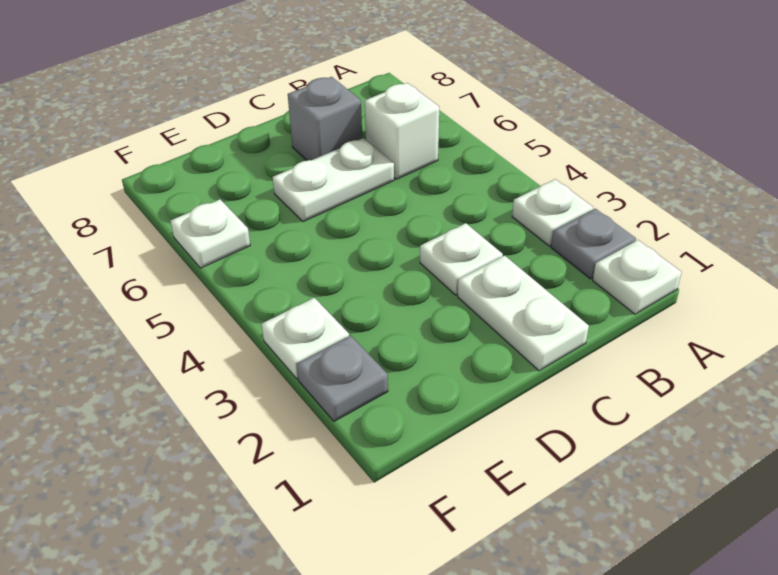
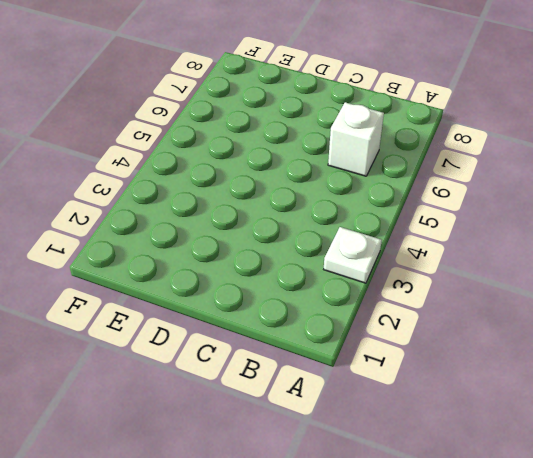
none -> white 1x1 plate [593,240,682,314]
none -> grey 1x1 plate [551,209,636,279]

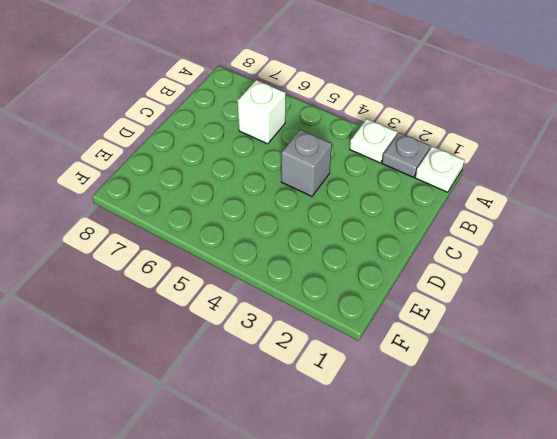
grey 1x1 brick [281,130,332,196] -> grey 1x1 brick moved to [288,77,362,160]
none -> white 1x2 plate [458,256,589,371]
none -> white 1x1 plate [420,223,503,295]

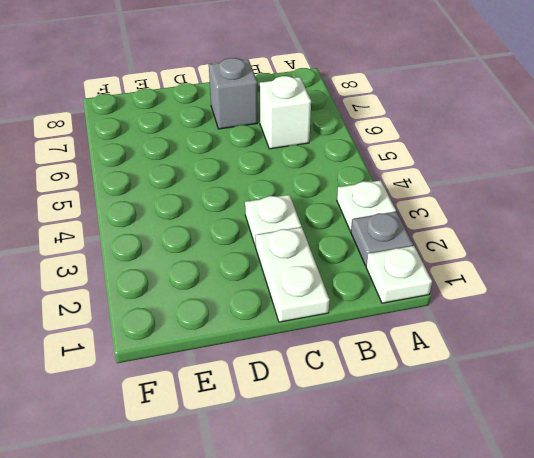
none -> white 1x2 plate [273,138,394,222]
none -> grey 1x1 plate [297,335,388,421]

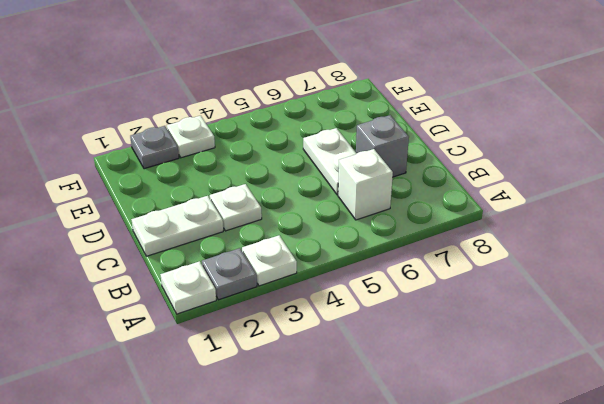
none -> white 1x1 plate [171,199,250,268]

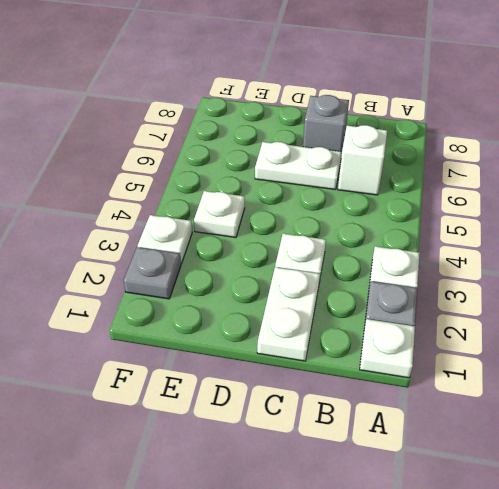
white 1x1 plate [194,191,245,237] -> white 1x1 plate moved to [171,199,250,268]

